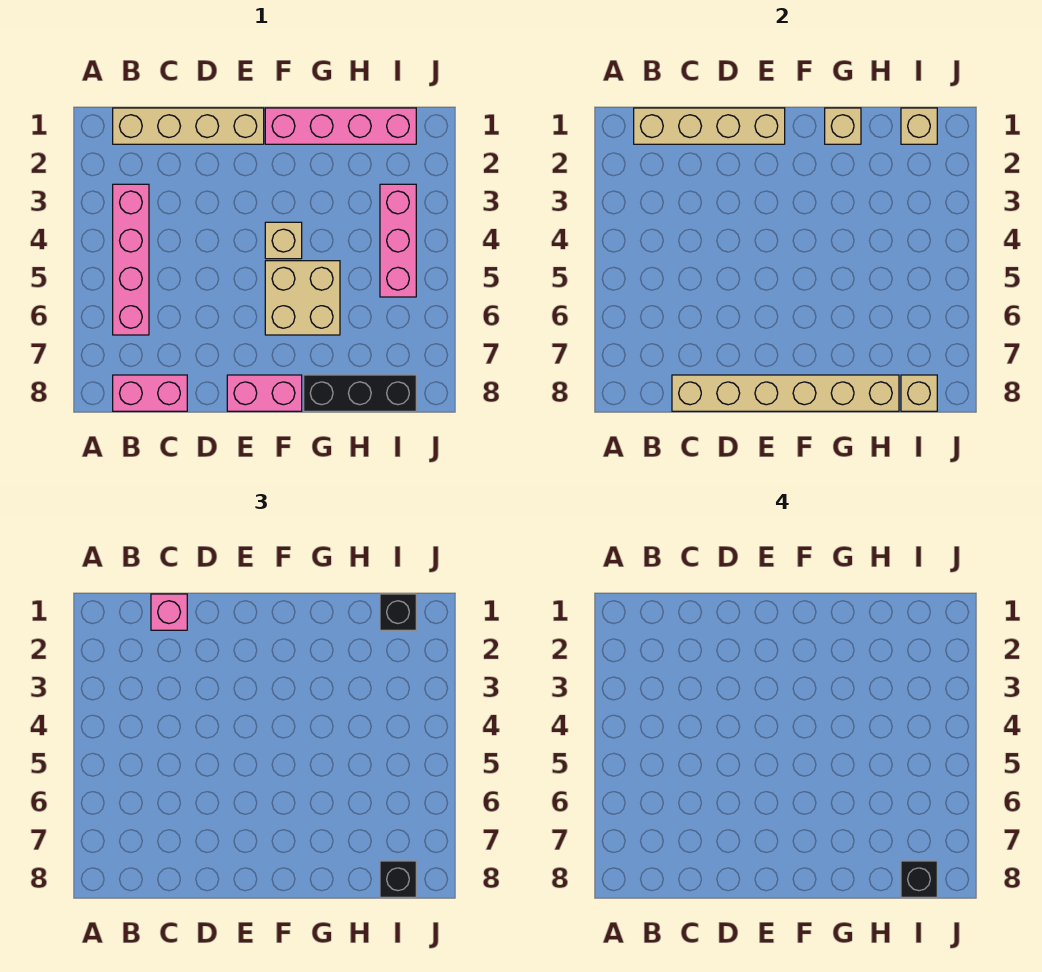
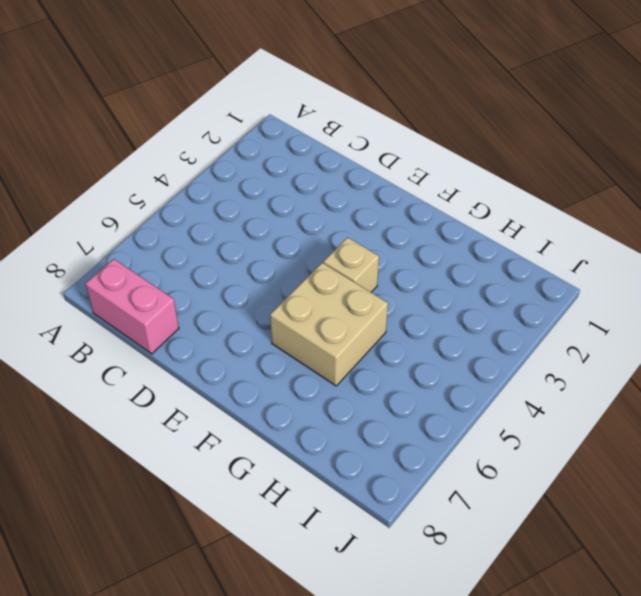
none -> tan 1x4 brick [113,108,264,144]
none -> pink 1x4 brick [113,184,149,335]
none -> pink 1x2 brick [227,375,302,411]

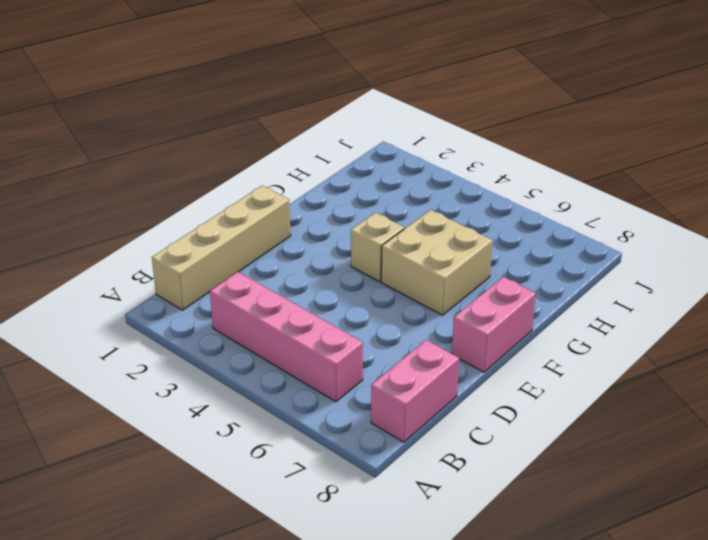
none -> pink 1x4 brick [265,108,416,144]
none -> black 1x3 brick [304,375,416,411]
none -> pink 1x3 brick [380,184,416,297]

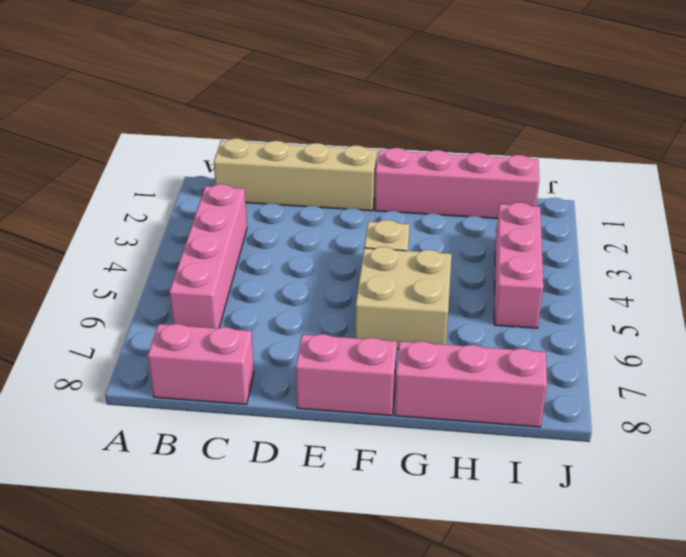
pink 1x3 brick [395,341,547,427] -> black 1x3 brick [304,375,416,411]
none -> tan 1x4 brick [634,108,785,144]
none -> tan 1x6 brick [672,375,899,411]
none -> tan 1x1 brick [825,108,861,144]

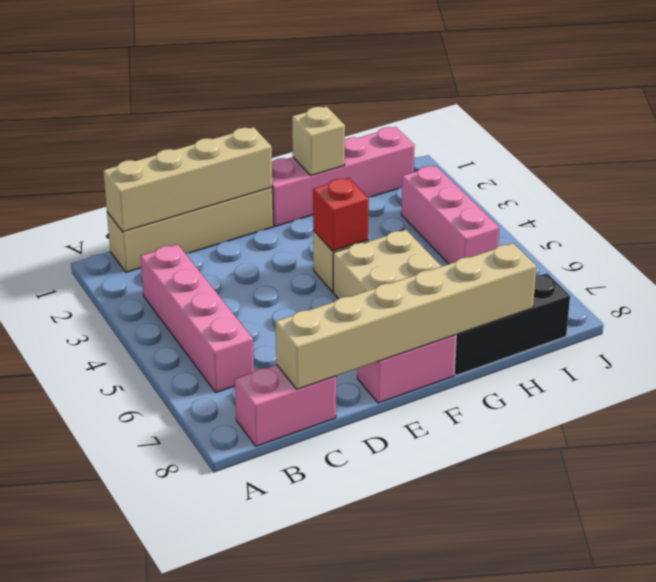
red 1x1 brick [313,178,369,251] -> none
none -> tan 1x1 brick [901,108,937,144]
none -> tan 1x1 brick [901,375,937,411]
none -> pink 1x1 brick [151,594,187,630]

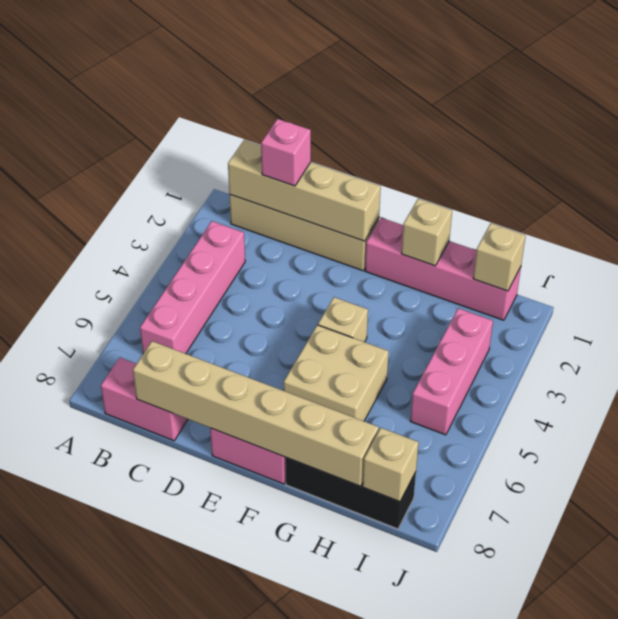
none -> black 1x1 brick [380,594,416,630]
none -> black 1x1 brick [380,861,416,897]
none -> black 1x1 brick [901,861,937,897]

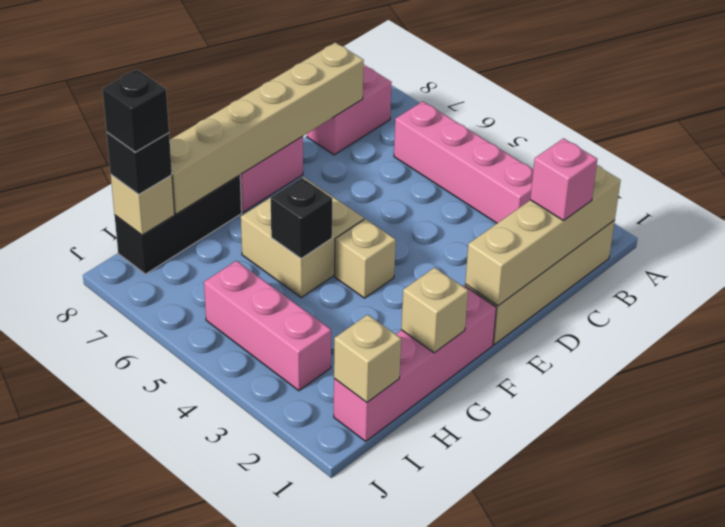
black 1x1 brick [271,178,332,258] -> black 1x1 brick moved to [380,594,416,630]

